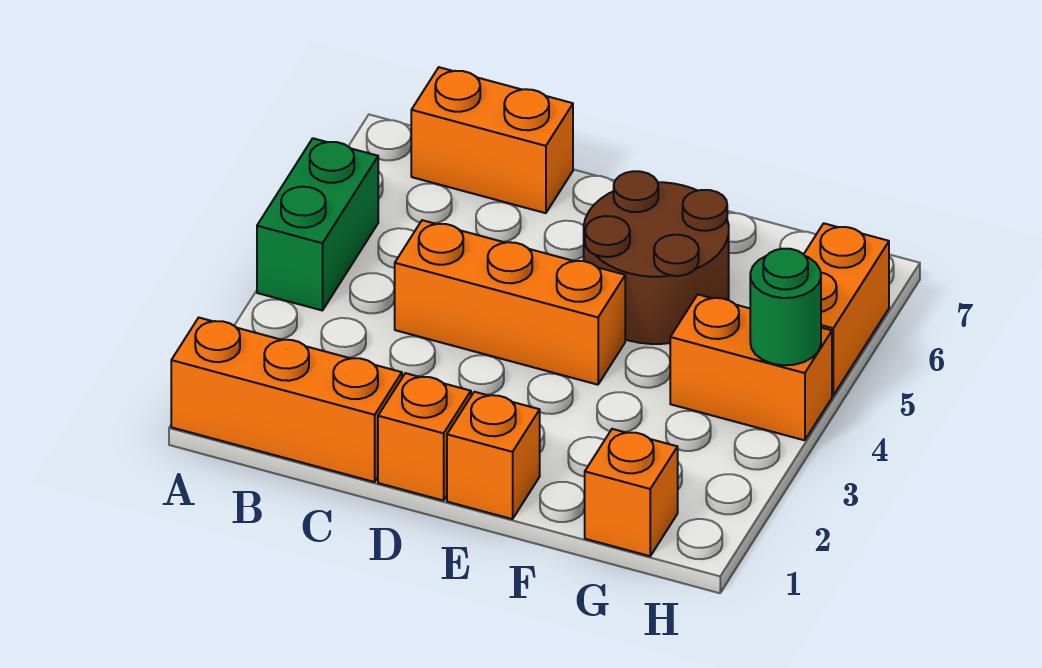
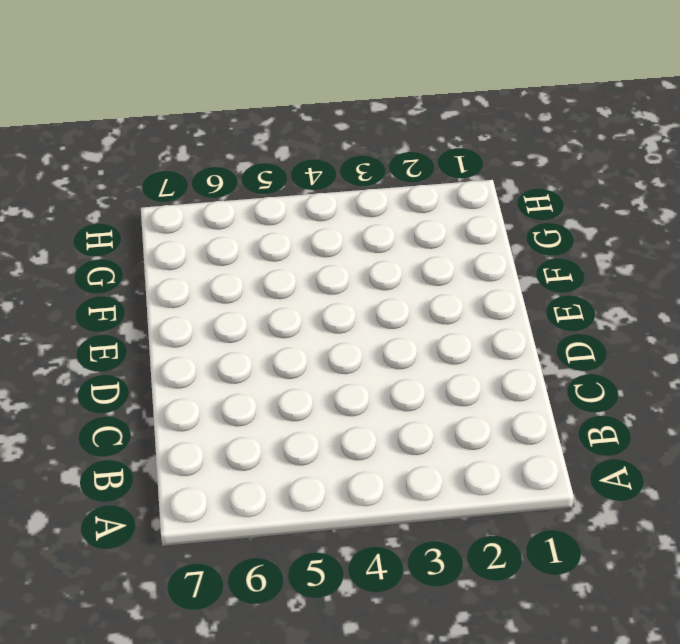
none -> orange 1x3 brick [171,318,402,482]
none -> green 1x2 brick [257,138,378,311]

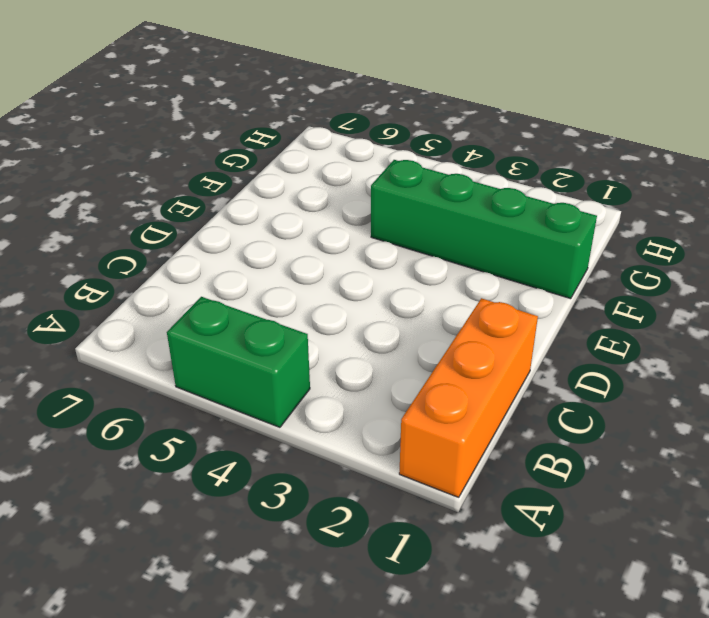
green 1x4 brick [371,160,597,299] -> none
none -> orange 1x2 brick [411,67,573,213]
none -> orange 1x3 brick [395,220,625,385]

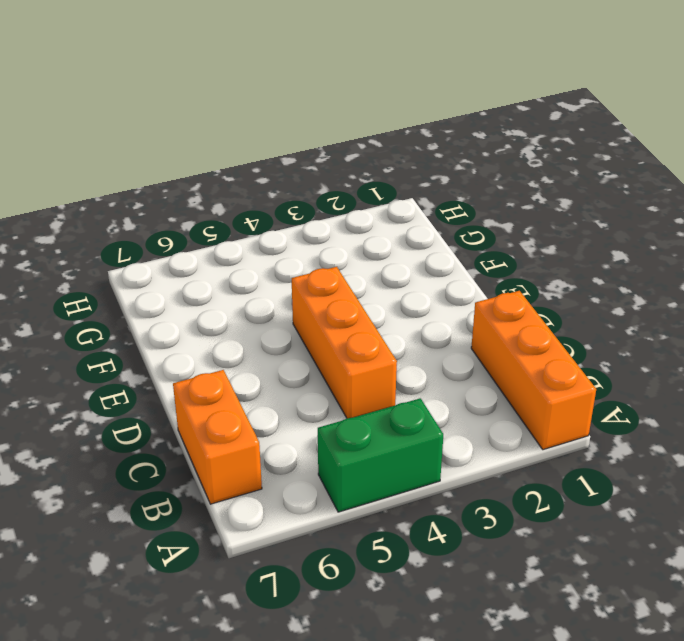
none -> orange 1x1 brick [378,373,471,501]
none -> orange 1x1 brick [447,392,540,519]

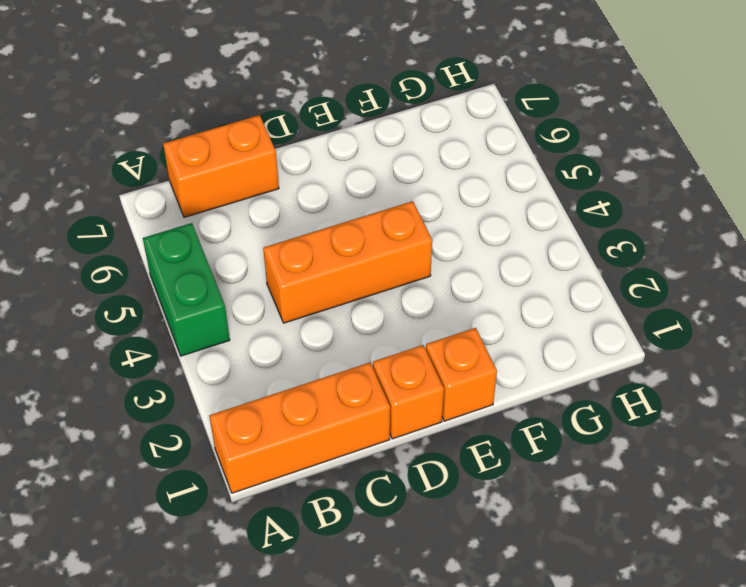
none -> brown 2x2 round brick [584,171,729,344]
none -> orange 1x1 brick [585,429,678,556]

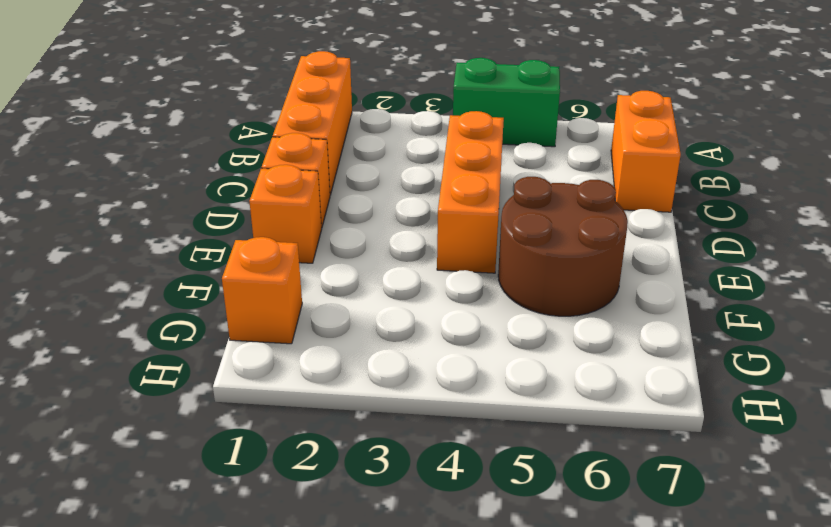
none -> orange 1x2 brick [670,295,832,440]
none -> orange 1x2 brick [804,223,889,395]

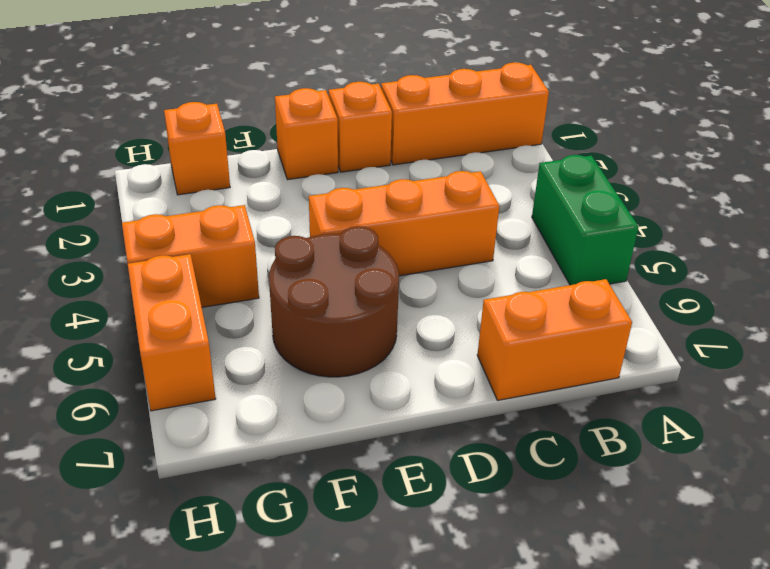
none -> green 1x1 round brick [750,249,821,365]

